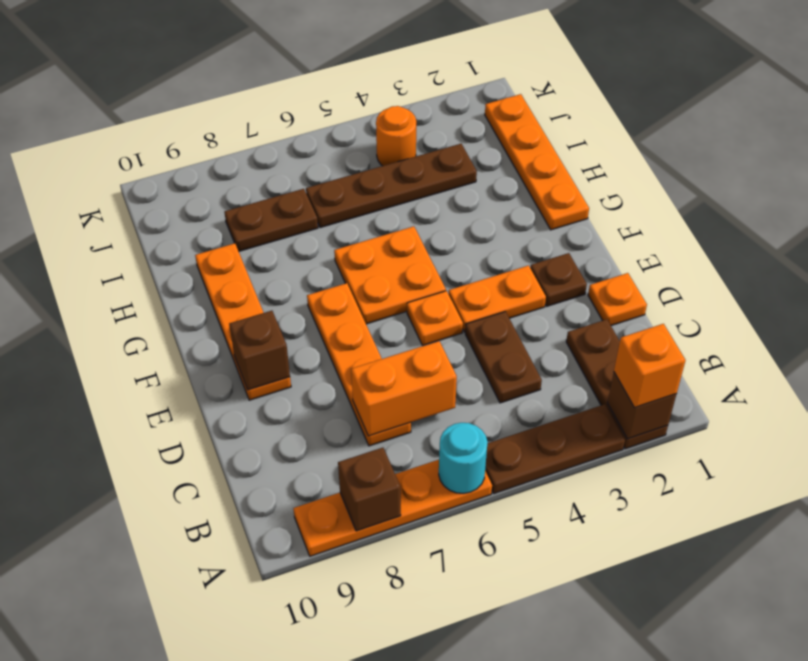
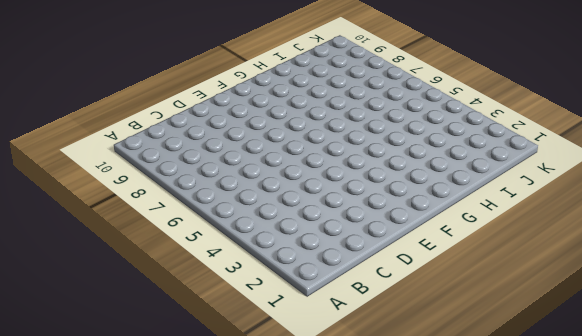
none -> brown 1x3 plate [566,319,668,449]
none -> brown 1x3 plate [485,404,625,494]
none -> orange 1x4 plate [293,460,492,556]

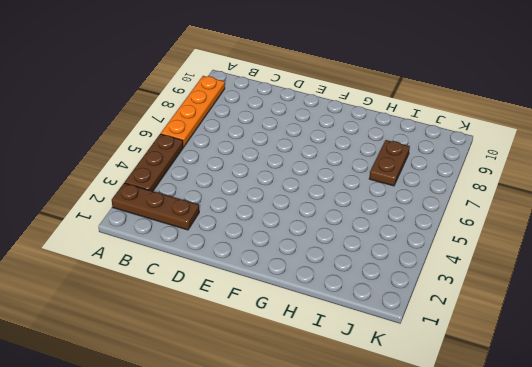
none -> brown 1x2 plate [465,311,542,403]
none -> orange 1x4 plate [307,283,411,446]
none -> orange 1x1 plate [588,273,647,326]

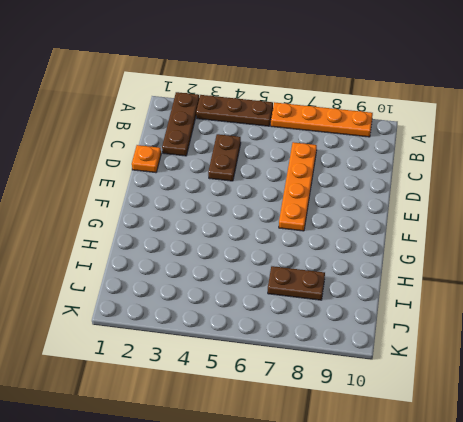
none -> brown 1x1 plate [530,253,587,306]
none -> orange 1x2 plate [449,265,546,332]
none -> orange 1x1 plate [407,291,463,346]

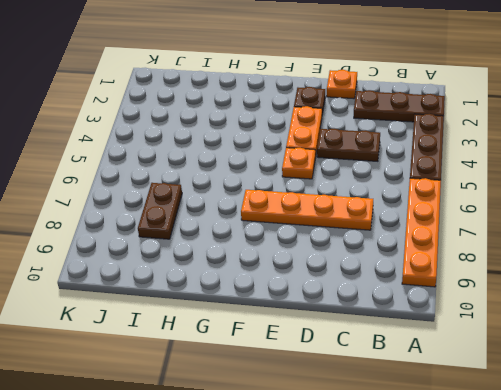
none -> orange 1x4 plate [195,243,291,400]
none -> orange 2x2 plate [334,226,446,324]
none -> orange 1x4 plate [485,94,589,230]

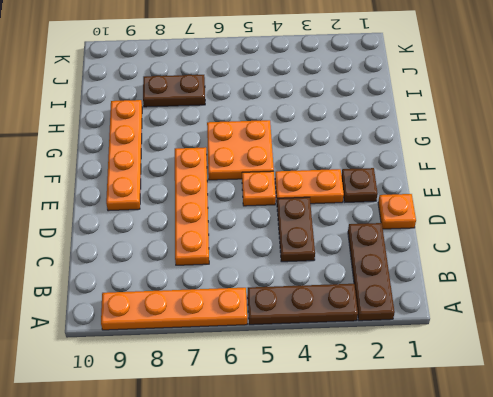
none -> orange 1x4 plate [485,94,589,230]
none -> brown 1x4 plate [306,144,477,228]
none -> orange 1x1 round brick [376,106,416,166]

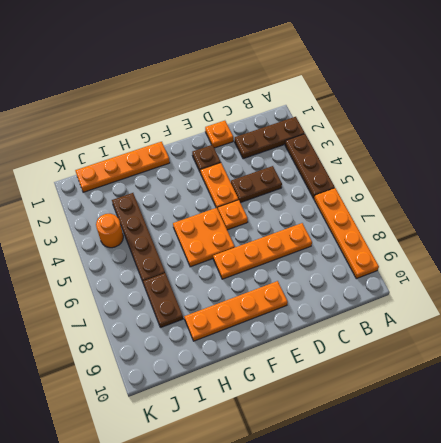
none -> brown 1x1 brick [607,373,676,439]
none -> cyan 1x1 round brick [439,423,488,493]
none -> brown 1x1 brick [338,448,401,531]

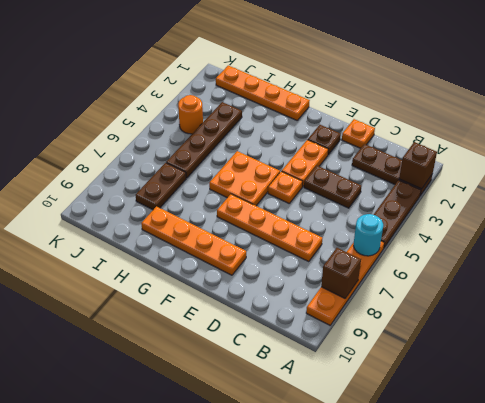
none -> orange 1x2 brick [351,341,457,436]
none -> brown 1x1 brick [229,311,290,390]
none -> orange 1x1 brick [614,324,685,408]

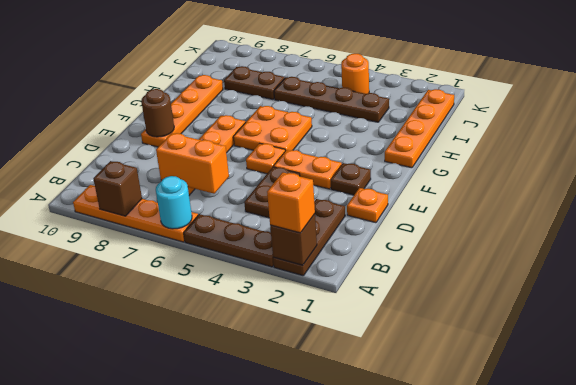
brown 1x1 round brick [141,89,174,137] -> brown 1x1 brick [229,311,290,390]

